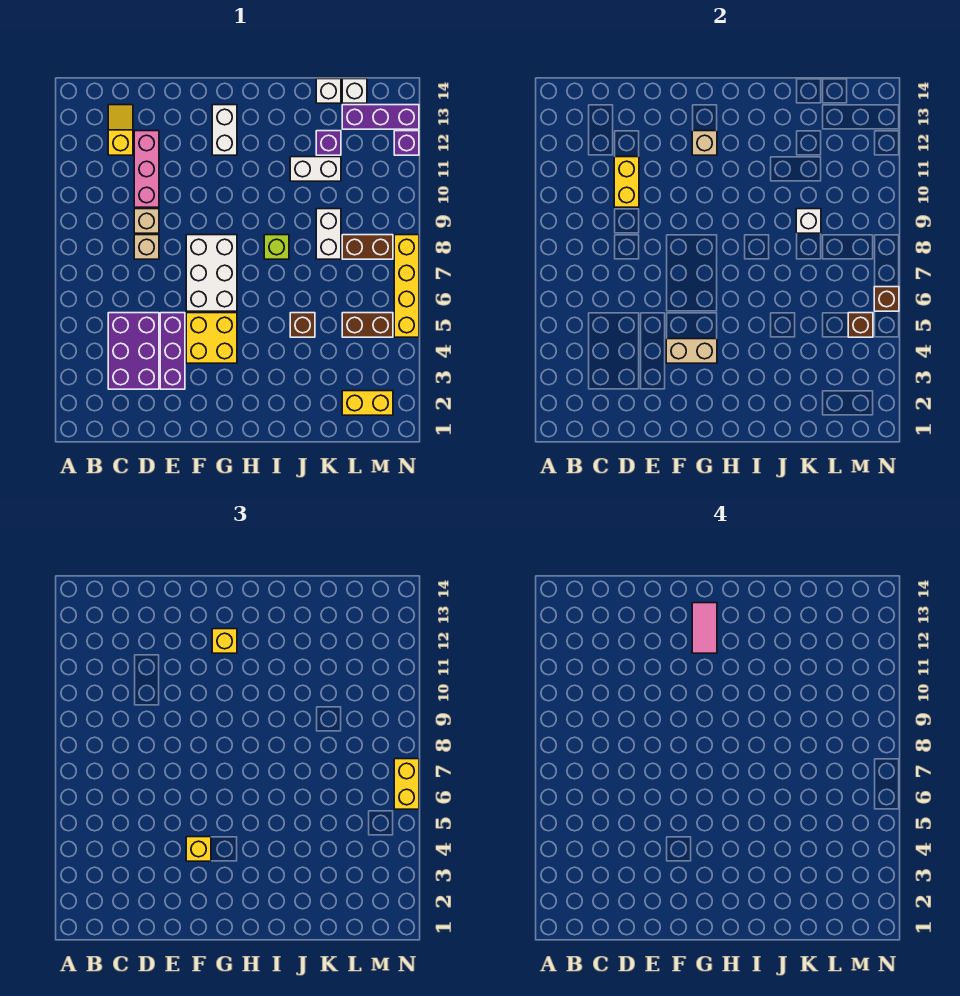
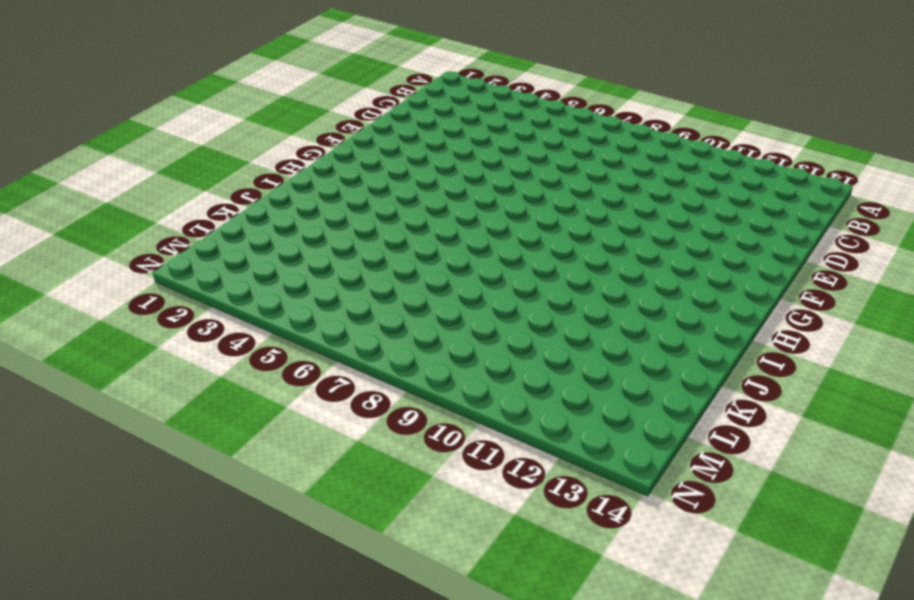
none -> purple 2x3 brick [108,313,159,389]
none -> yellow 1x2 slope [108,105,133,155]
none -> tan 1x1 brick [134,235,159,259]
none -> tan 1x1 brick [134,209,159,233]

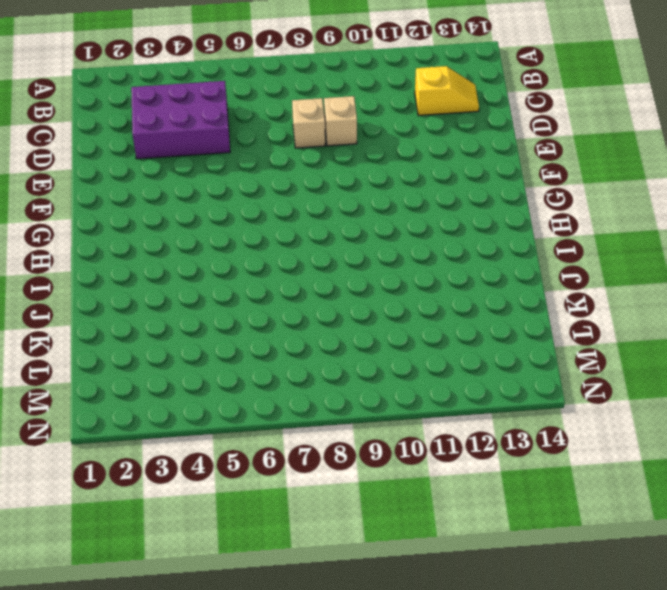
none -> pink 1x3 brick [134,131,159,207]
none -> purple 1x3 brick [160,313,185,389]
none -> yellow 2x2 brick [186,313,237,363]
none -> white 2x3 brick [186,235,237,311]

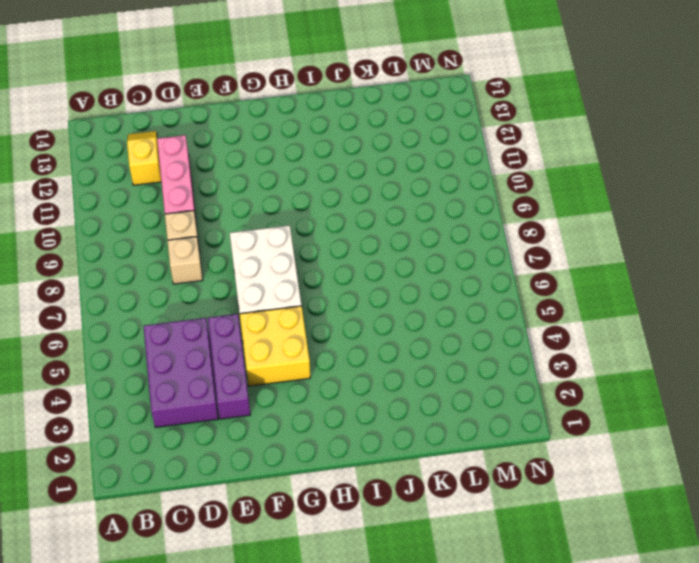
none -> white 1x2 brick [212,105,237,155]
none -> lime 1x1 brick [264,235,289,259]
none -> brown 1x1 brick [290,313,315,337]
none -> white 1x2 brick [290,157,341,181]

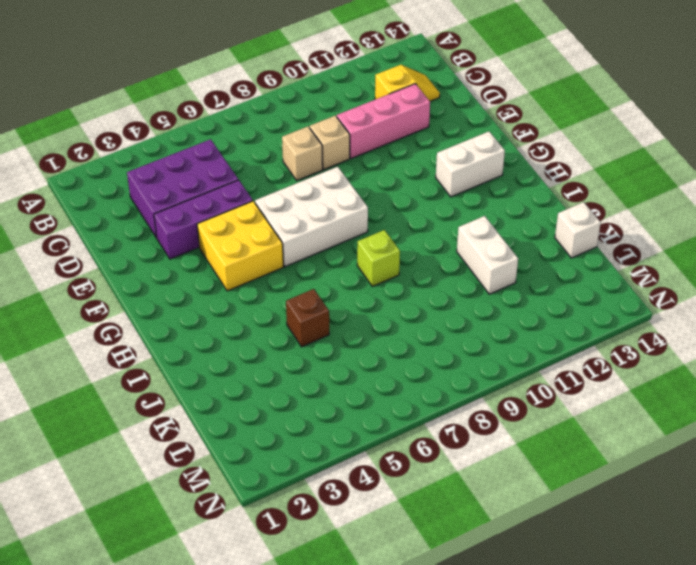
none -> white 1x2 brick [316,209,341,259]
none -> purple 1x1 brick [316,131,341,155]
none -> yellow 1x2 brick [342,391,393,415]
none -> brown 1x2 brick [342,313,393,337]

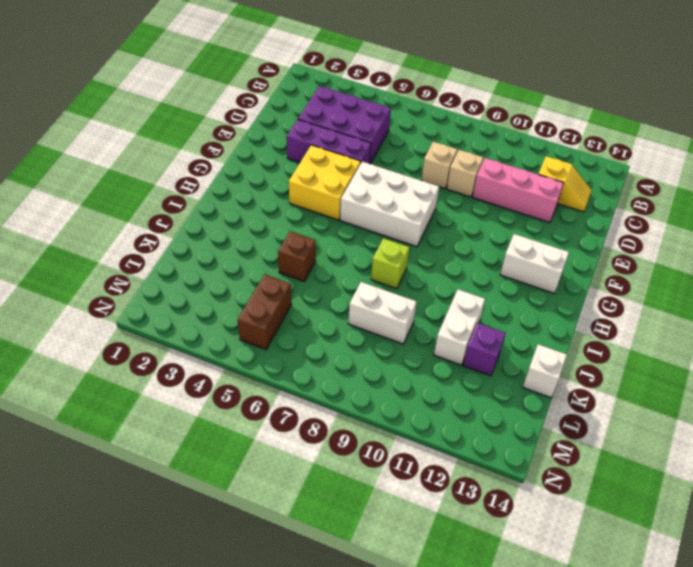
none -> yellow 1x2 brick [342,391,393,415]
none -> brown 1x2 brick [342,235,393,259]
none -> purple 1x3 brick [342,105,419,129]
none -> white 1x1 brick [342,79,367,103]

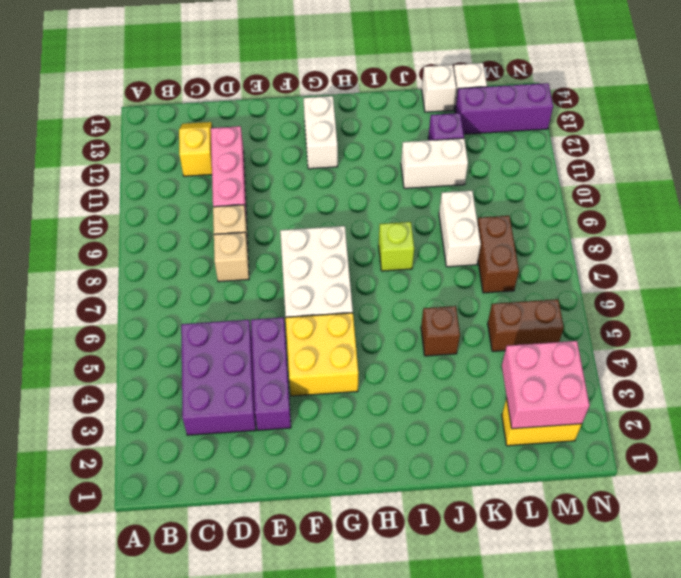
pink 2x2 brick [502,341,590,429] -> none
brown 1x2 brick [477,216,519,293] -> brown 1x2 brick turned to [342,235,393,259]
none -> yellow 1x4 brick [394,235,419,337]
none -> purple 1x1 brick [394,131,419,155]
none -> yellow 1x2 brick [614,157,639,207]
none -> tan 1x2 brick [666,339,717,363]

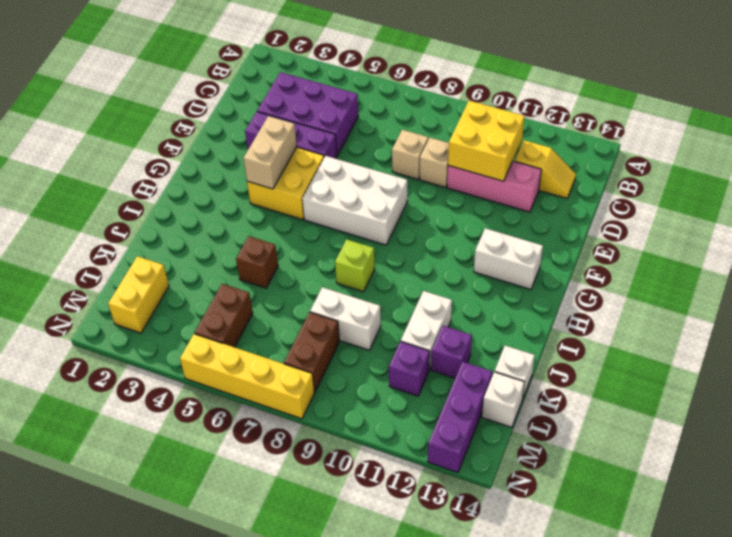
yellow 2x2 brick [448,101,525,181] -> yellow 1x2 brick [614,157,639,207]
purple 1x1 brick [389,341,430,396] -> purple 1x1 brick moved to [394,131,419,155]
none -> tan 1x1 brick [692,131,717,155]
none -> white 1x1 brick [796,209,821,233]
none -> brown 1x1 brick [848,313,873,337]
none -> brown 1x1 brick [874,287,899,311]

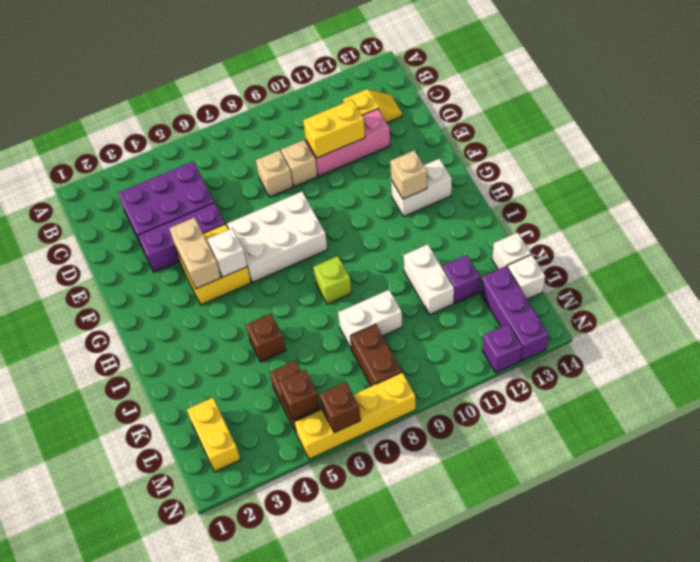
white 1x1 brick [207,228,247,277] -> white 1x1 brick moved to [796,209,821,233]
none -> yellow 1x1 brick [186,837,211,861]
none -> yellow 1x1 brick [212,629,237,653]
none -> yellow 1x2 brick [394,759,419,809]
none -> pink 1x2 tile [692,603,717,653]

